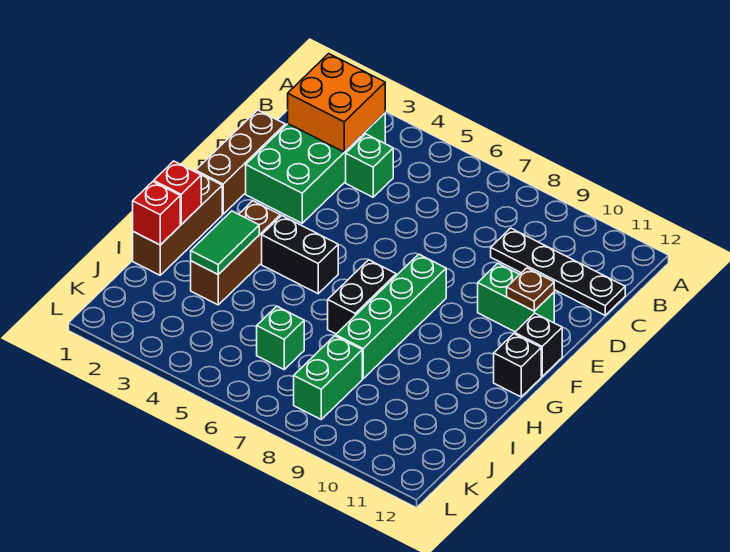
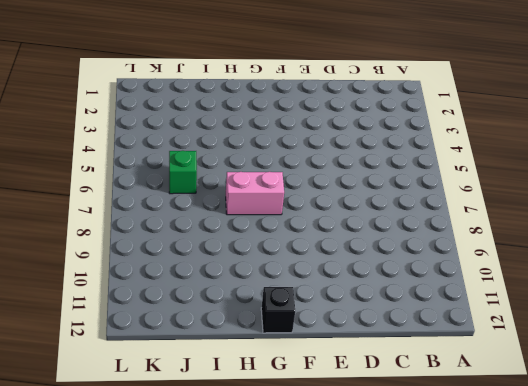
pink 1x2 brick [226,172,284,215] -> black 1x2 brick [328,260,396,334]
none -> green 2x4 brick [246,113,385,223]
none -> green 1x1 brick [346,134,393,197]
none -> black 1x4 plate [491,228,625,315]

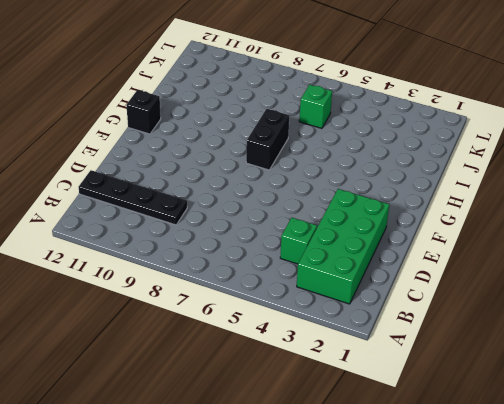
none -> brown 1x3 brick [196,110,285,214]
none -> green 1x2 brick [478,263,554,332]
none -> green 1x4 brick [336,254,446,379]

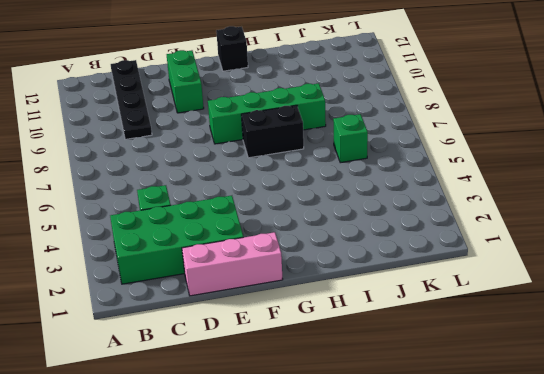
pink 1x3 brick [182,232,283,296] -> brown 1x3 brick [196,110,285,214]
none -> black 1x1 brick [515,313,562,376]
none -> brown 1x3 brick [133,171,222,275]
none -> brown 1x3 brick [191,201,280,305]

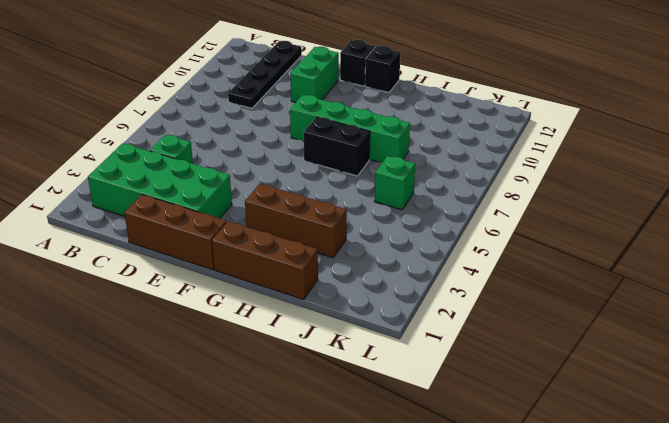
none -> black 1x2 brick [262,216,338,294]
none -> green 1x2 brick [294,336,362,419]
none -> orange 2x2 brick [288,54,385,152]

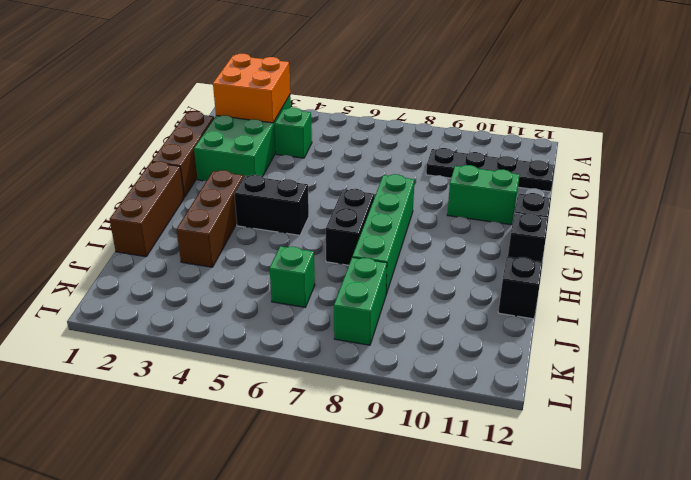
black 1x1 brick [498,257,543,319] -> none
none -> brown 1x1 plate [507,268,554,311]
none -> red 1x1 brick [154,161,201,225]
none -> green 1x2 tile [191,211,259,274]

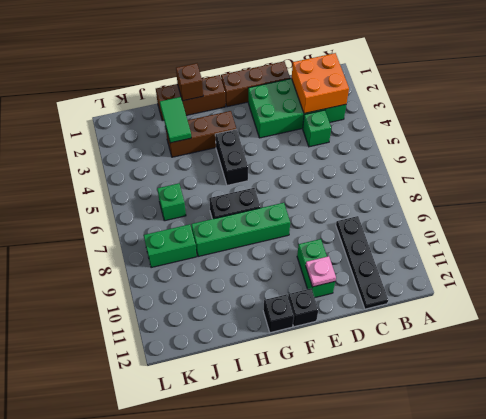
pink 1x1 plate [306,256,336,287] -> brown 1x1 plate [507,268,554,311]
brown 1x1 brick [176,63,203,101] -> red 1x1 brick [154,161,201,225]
green 1x2 tile [160,97,191,143] -> green 1x2 tile turned to [191,211,259,274]
none -> red 1x1 brick [133,182,180,245]

